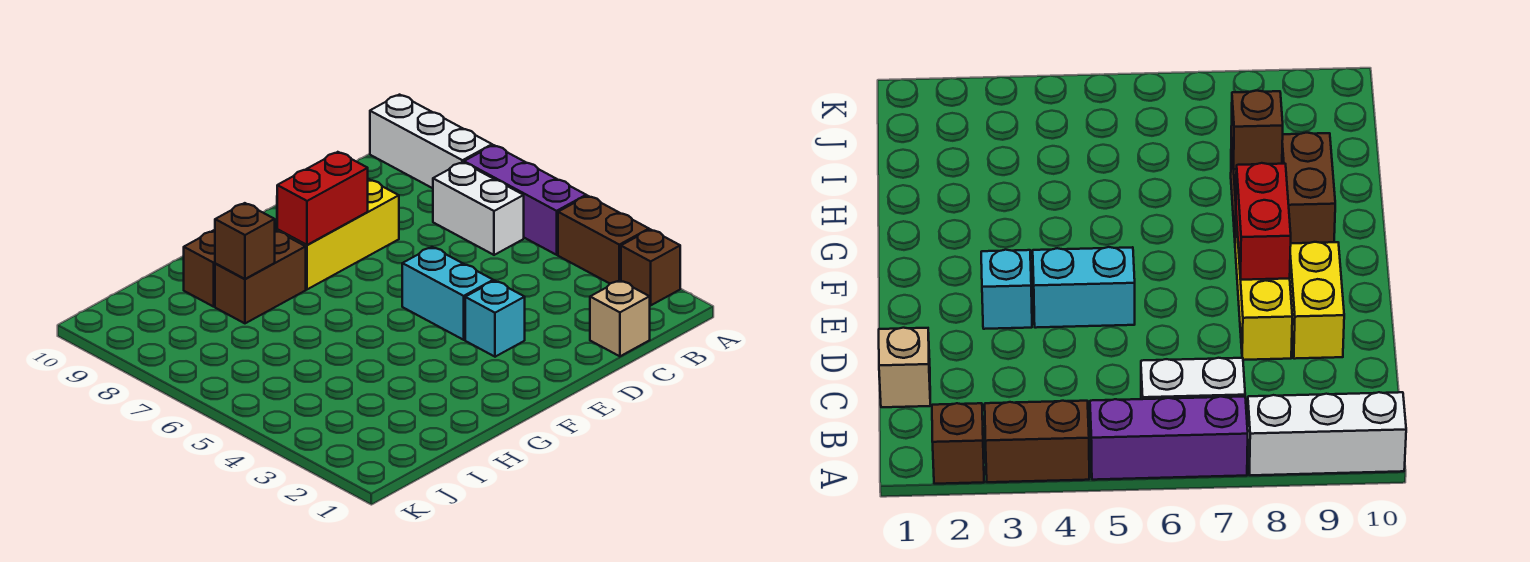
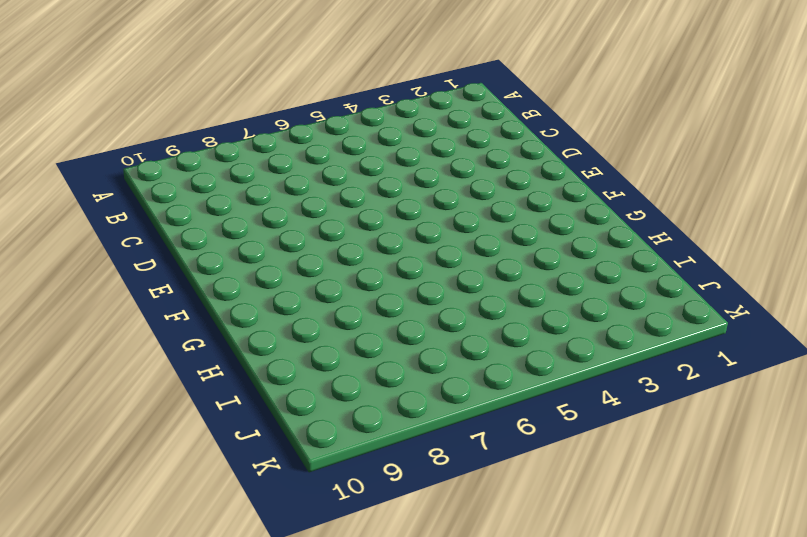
none -> brown 1x1 brick [621,229,680,305]
none -> brown 1x2 brick [558,196,649,283]
none -> purple 1x3 brick [464,145,586,255]

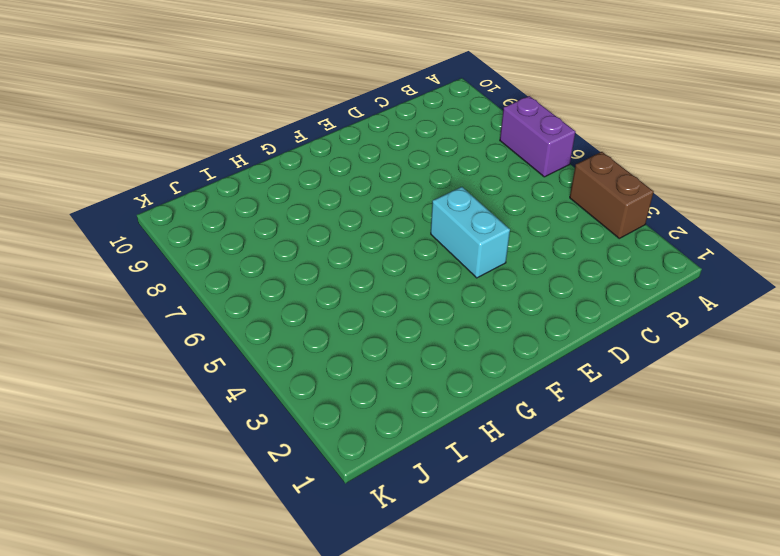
purple 1x2 brick [500,96,575,177] -> purple 1x3 brick [464,145,586,255]
none -> brown 1x1 brick [621,229,680,305]
none -> white 1x3 brick [370,95,492,188]
none -> white 1x2 brick [433,162,524,255]

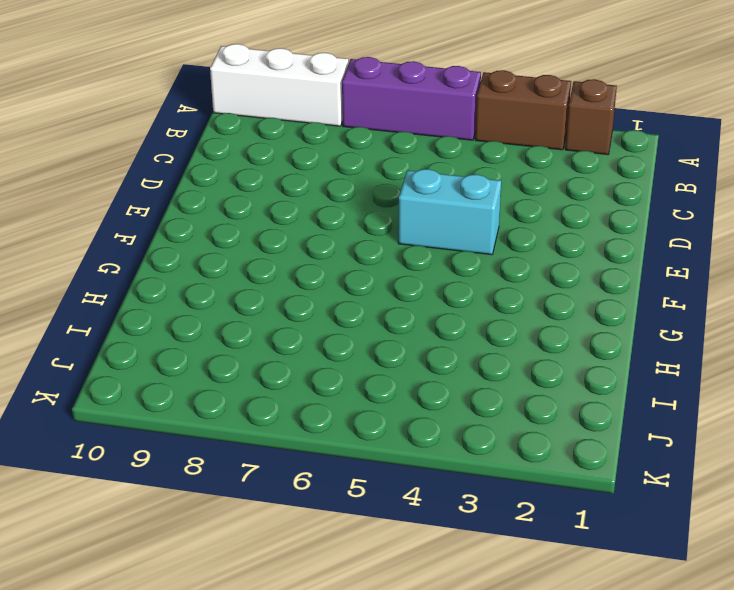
none -> white 1x2 brick [433,162,524,255]
none -> tan 1x1 brick [590,280,650,356]
none -> yellow 1x3 brick [277,179,399,289]

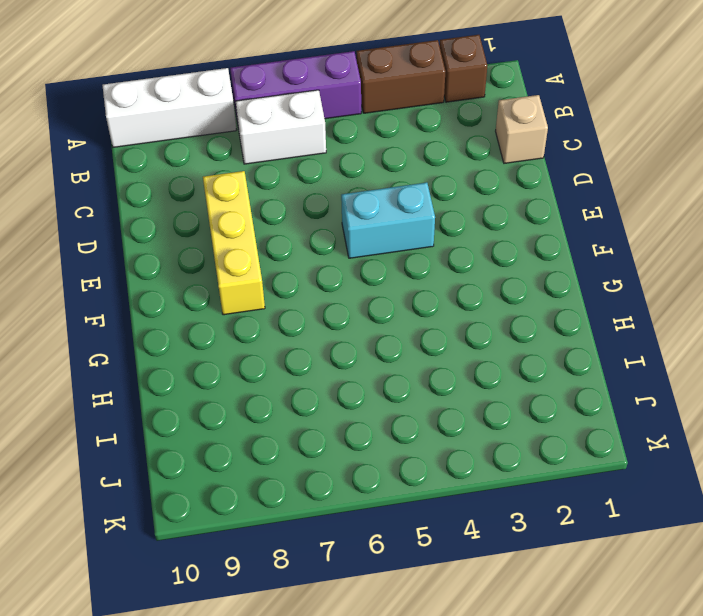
none -> yellow 1x2 brick [1290,242,1344,359]
none -> cyan 1x1 brick [465,281,525,357]
none -> brown 1x2 brick [215,230,306,323]

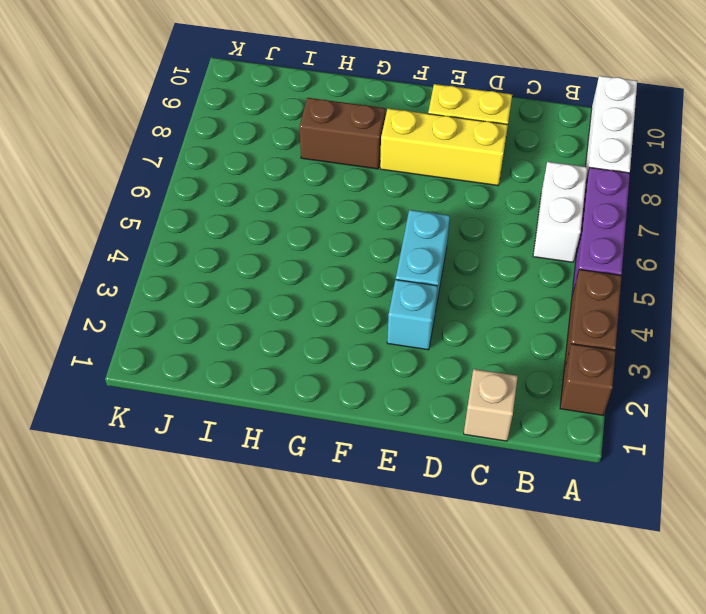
none -> brown 1x2 brick [184,230,215,307]
none -> red 1x2 brick [277,152,368,245]
none -> brown 1x1 brick [215,203,275,279]

